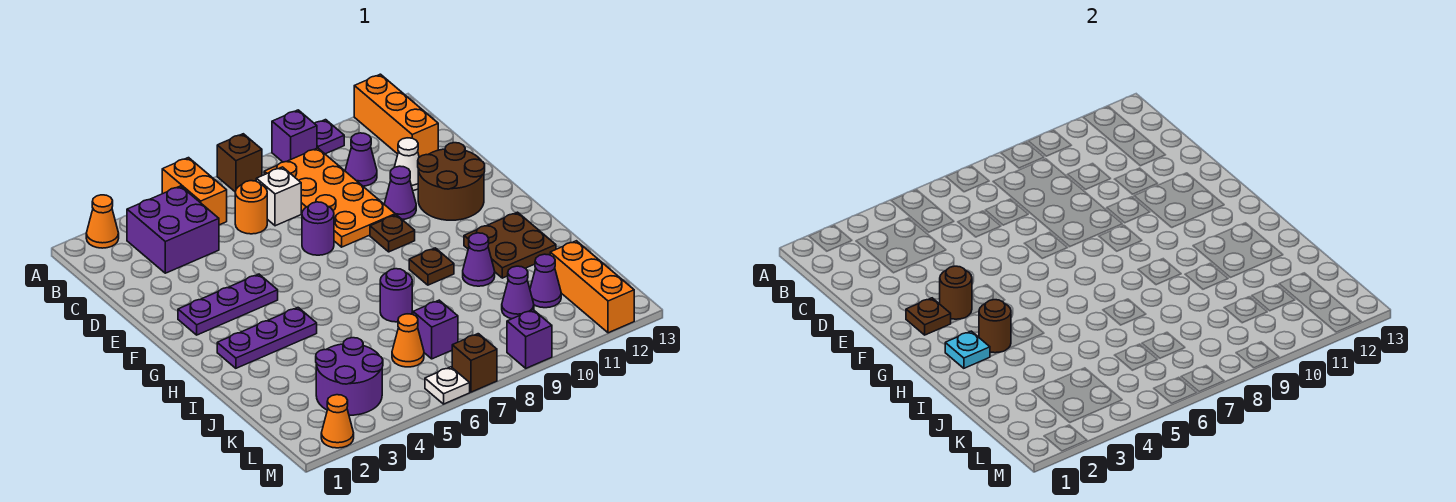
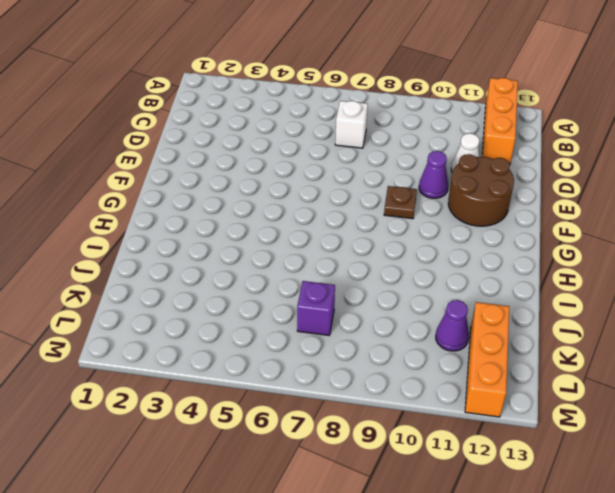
none -> orange 1x1 cone [86,195,119,248]
none -> orange 1x2 brick [162,158,227,225]
none -> brown 1x1 brick [217,134,262,192]
none -> purple 1x1 brick [272,110,317,162]

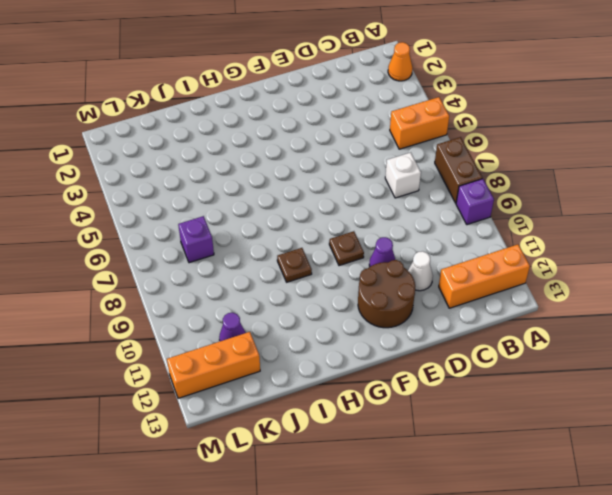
brown 1x2 brick [435,137,482,203] -> brown 1x1 brick [217,134,262,192]
none -> purple 1x1 plate [314,120,344,154]
none -> purple 2x2 brick [127,186,219,273]
none -> orange 2x4 plate [264,148,395,247]
none -> orange 1x1 round brick [235,181,267,234]

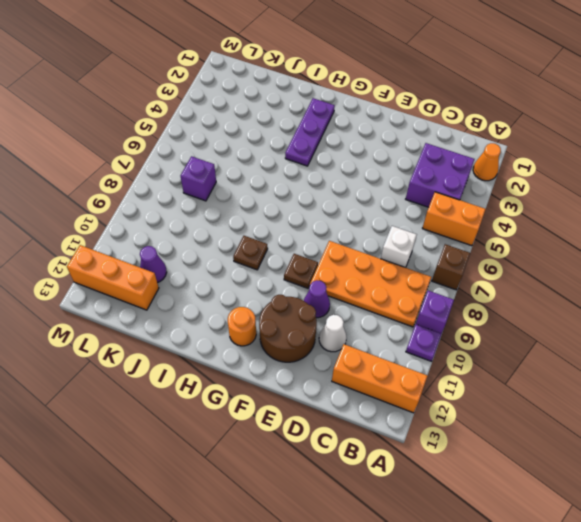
orange 1x1 round brick [228,307,256,346] -> orange 1x1 round brick moved to [235,181,267,234]
none -> purple 1x1 cone [345,133,377,186]
none -> purple 1x1 round brick [302,202,334,255]
none -> purple 1x3 plate [178,274,278,335]
none -> brown 2x2 plate [464,212,556,278]

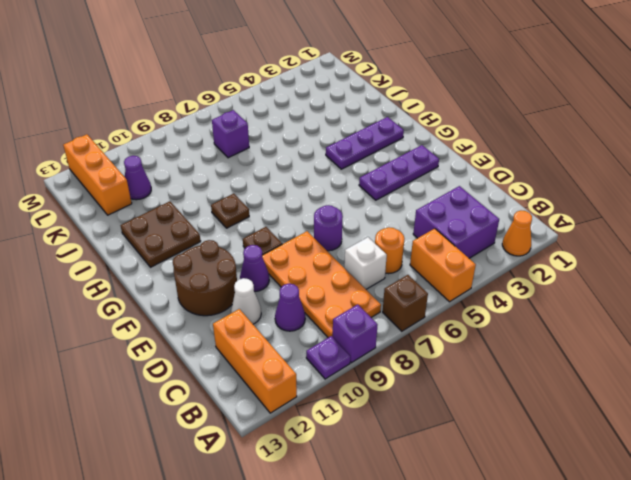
none -> purple 1x1 round brick [380,269,412,322]
none -> purple 1x1 cone [463,233,495,286]
none -> purple 2x2 round brick [316,338,383,415]
none -> orange 1x1 cone [392,314,424,367]

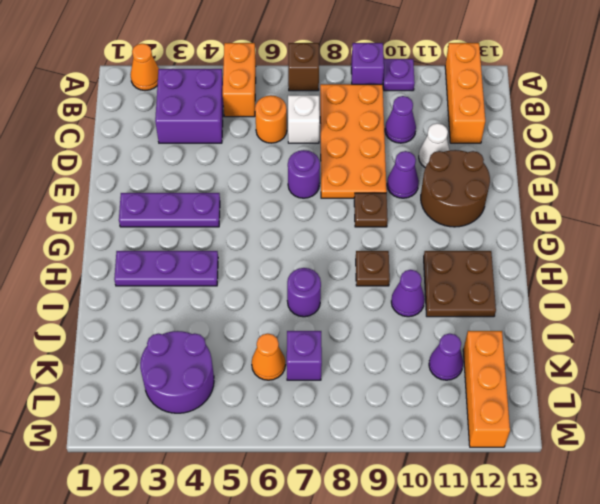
none -> purple 1x1 cone [502,266,534,319]
none -> orange 1x1 cone [321,395,354,448]
none -> white 1x1 plate [425,367,470,404]
none -> brown 1x1 brick [452,334,497,392]

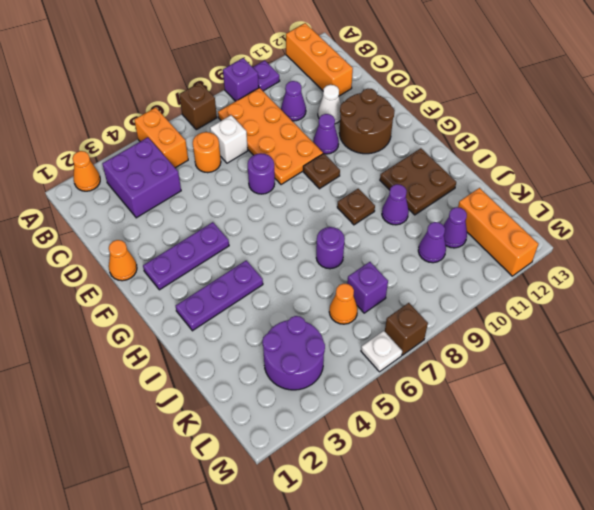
orange 1x1 cone [109,240,137,281] -> orange 1x1 cone moved to [321,395,354,448]
none -> purple 1x1 brick [507,310,552,368]
none -> brown 1x1 plate [906,298,951,335]
none -> brown 1x1 round brick [940,266,972,319]
none -> cyan 1x1 plate [945,331,990,368]

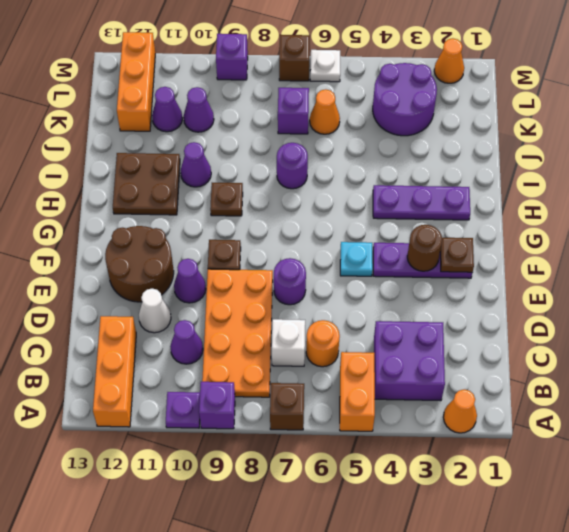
cyan 1x1 plate [340,242,373,276] -> cyan 1x1 plate moved to [945,331,990,368]
none -> brown 1x1 round brick [979,300,1011,353]

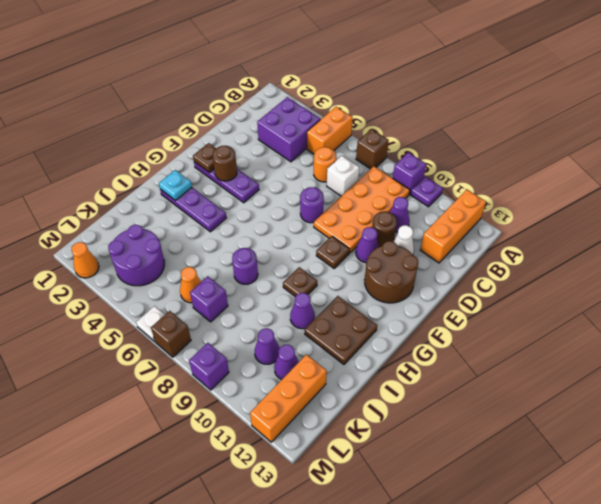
brown 1x1 round brick [372,211,397,247] -> brown 1x1 round brick moved to [979,300,1011,353]
none -> orange 1x1 cone [86,195,119,248]

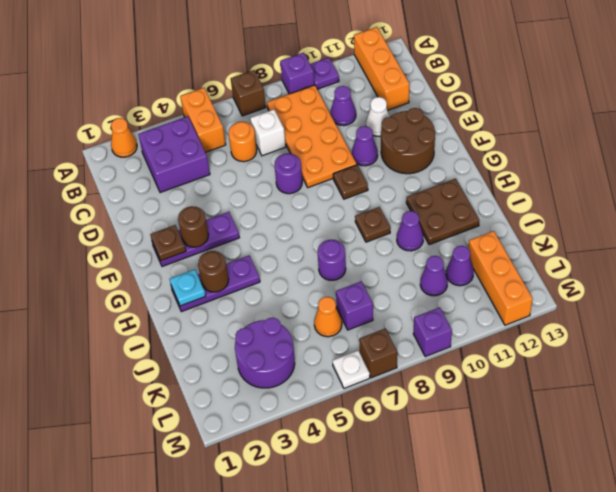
none -> orange 1x1 cone [321,395,354,448]

